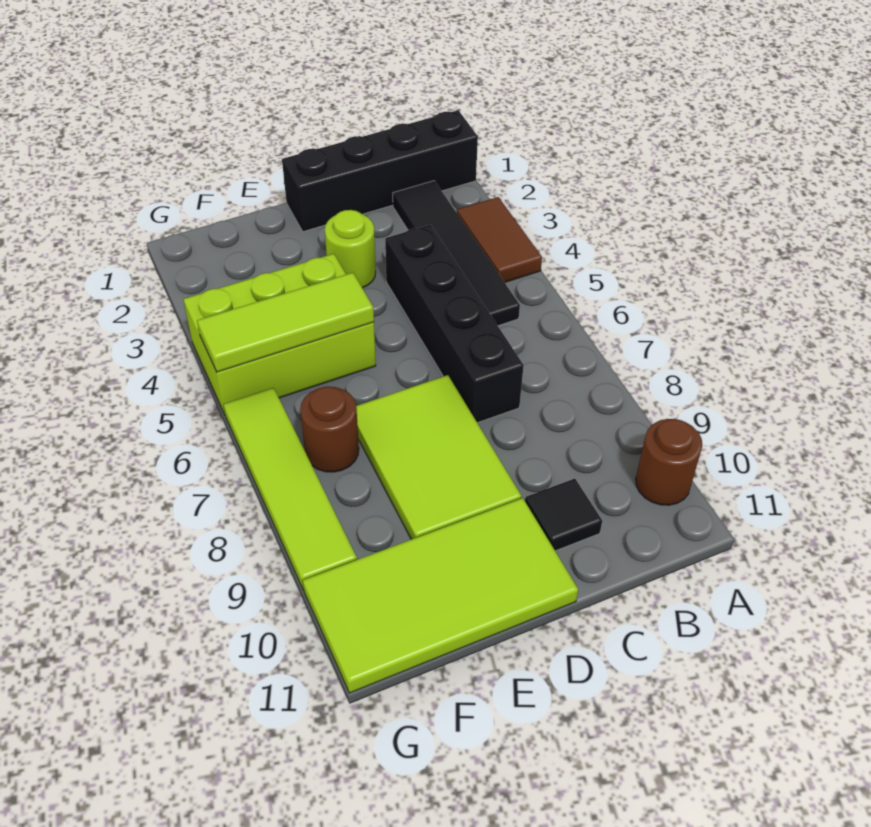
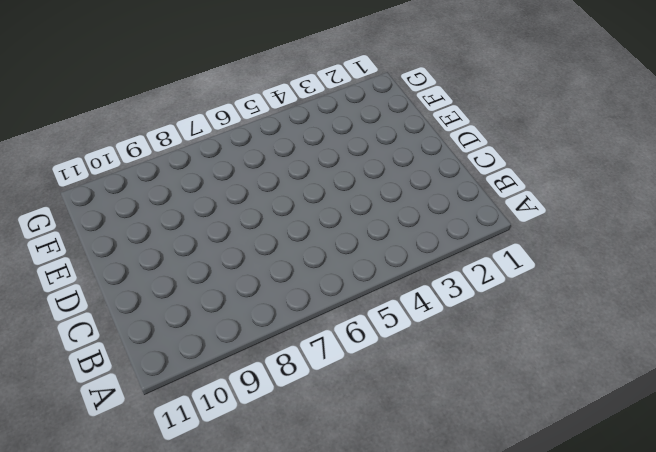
none -> black 1x4 brick [282,110,478,232]
none -> brown 1x2 tile [457,197,542,282]
none -> brown 1x1 round brick [636,419,702,505]

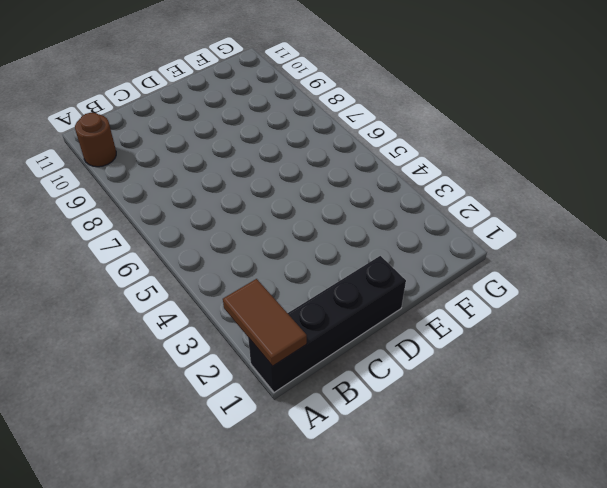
brown 1x2 tile [223,279,307,366] -> brown 1x2 tile moved to [457,197,542,282]
none -> black 1x4 tile [393,181,520,326]
none -> black 1x4 brick [385,225,524,423]
none -> black 1x1 tile [525,479,602,551]

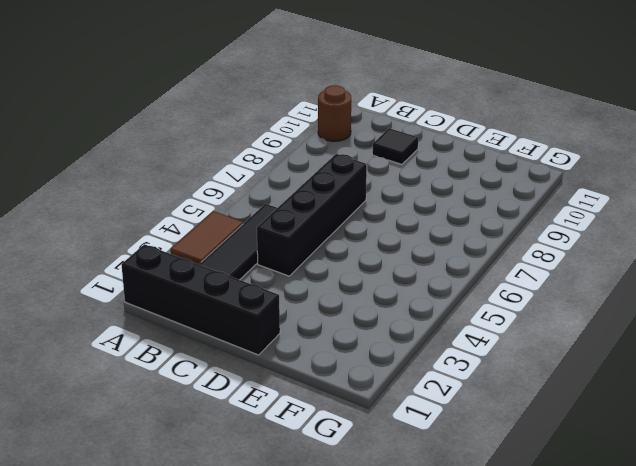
none -> lime 1x1 round brick [325,210,376,288]
none -> lime 2x3 tile [356,375,521,539]
none -> lime 2x4 tile [303,498,578,693]

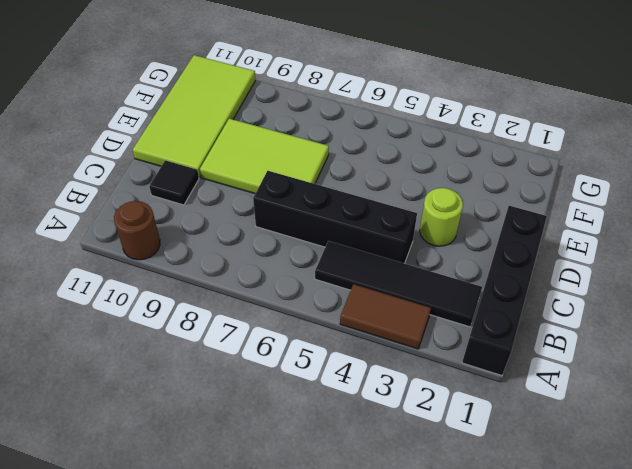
none -> lime 2x3 brick [183,254,376,414]
none -> brown 1x1 round brick [300,387,359,472]
none -> lime 1x4 tile [223,388,357,590]

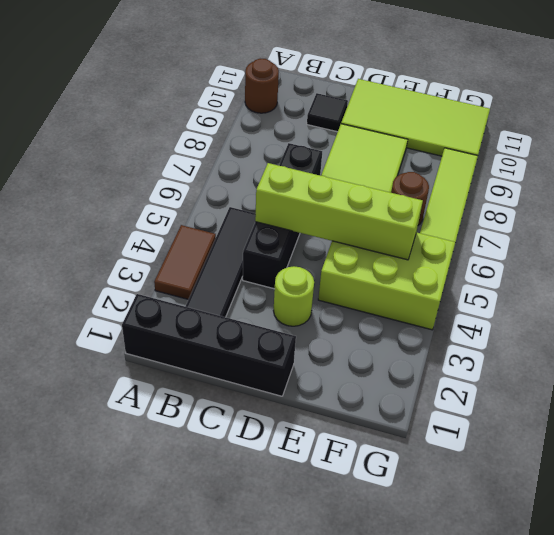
lime 1x4 brick [255,163,423,260] -> lime 1x3 tile [197,273,374,372]

